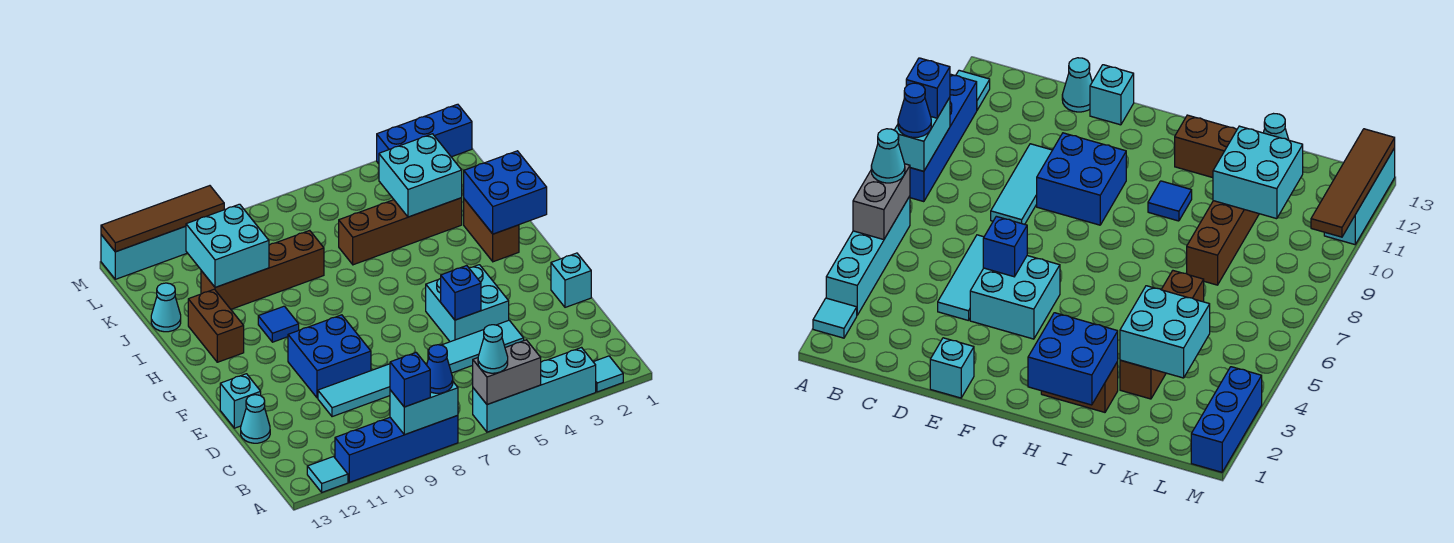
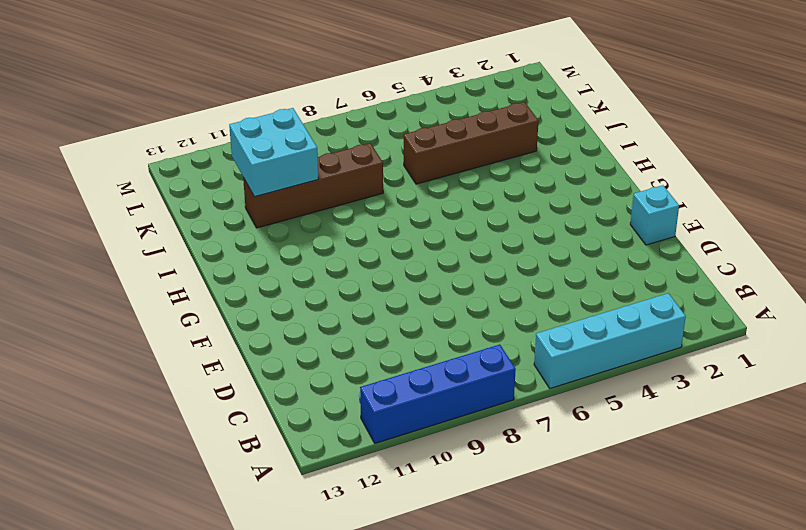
none -> cyan 1x1 tile [594,356,623,392]
none -> cyan 1x1 tile [307,457,348,492]
none -> cyan 1x3 tile [428,320,524,373]

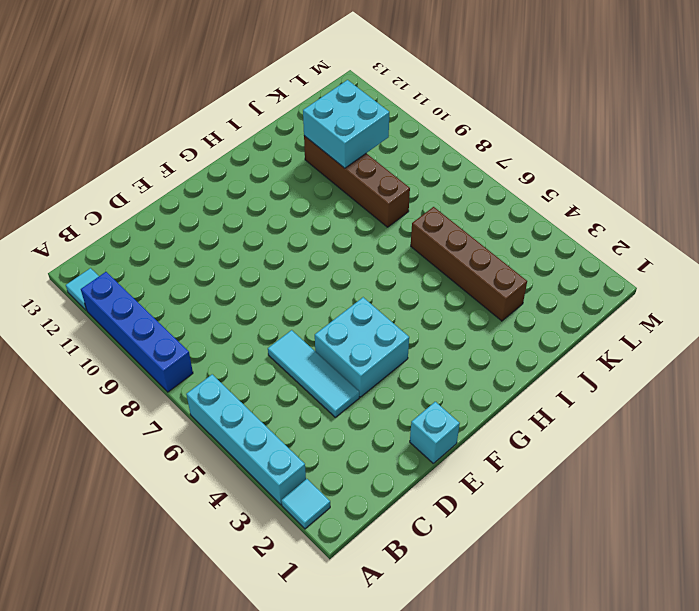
none -> cyan 1x3 tile [318,364,390,417]
none -> cyan 1x1 cone [241,395,270,443]
none -> blue 2x2 brick [288,315,371,398]

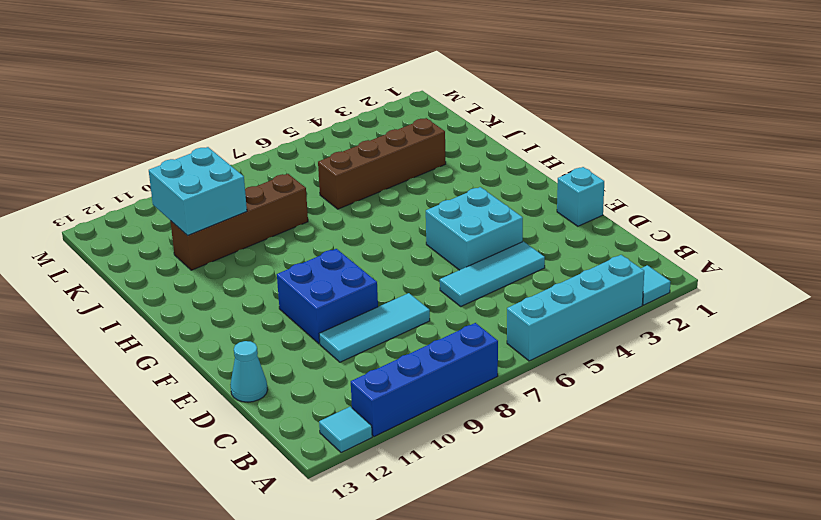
none -> cyan 1x1 brick [220,374,261,428]
none -> brown 1x2 brick [464,199,519,262]
none -> blue 1x1 tile [258,306,299,342]

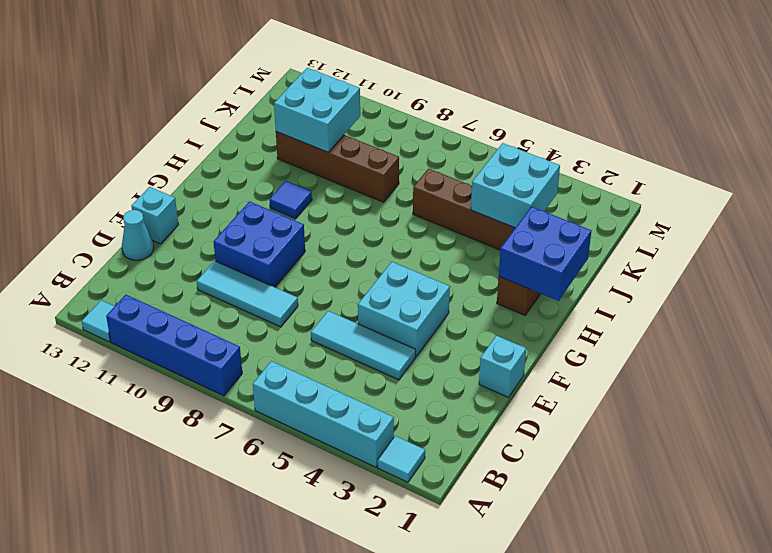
none -> brown 1x2 brick [188,289,244,362]
none -> cyan 1x1 cone [151,283,181,332]
none -> blue 1x3 brick [377,104,472,164]

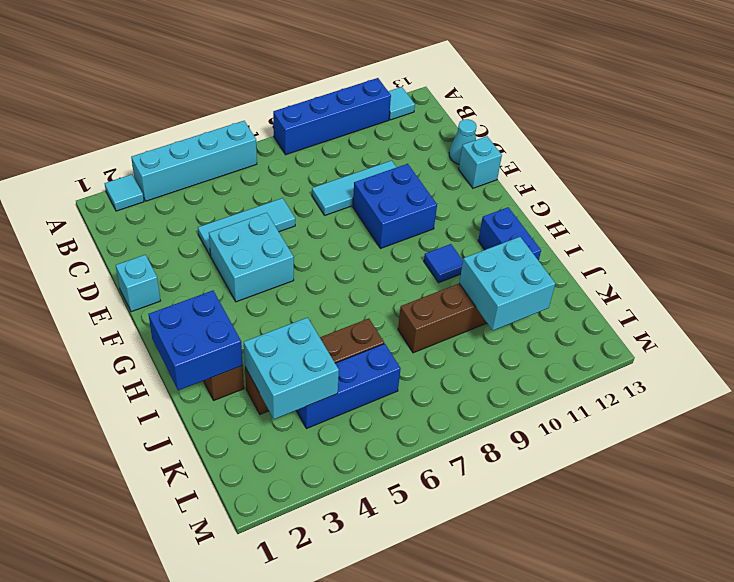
blue 1x2 brick [478,207,541,261] -> brown 1x2 brick [188,289,244,362]
blue 1x3 brick [296,344,401,429] -> blue 1x3 brick moved to [377,104,472,164]
none -> cyan 1x1 cone [151,283,181,332]
none -> cyan 1x3 brick [101,226,187,279]
none -> grey 1x2 brick [473,340,541,405]

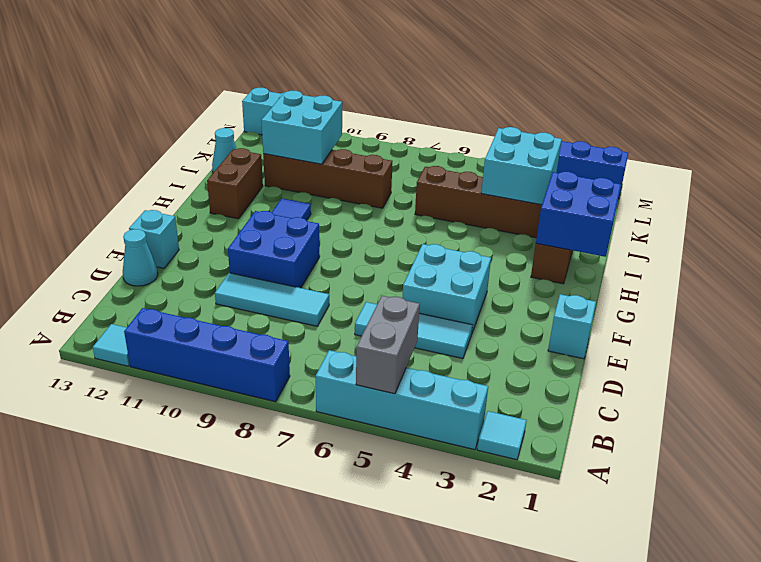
grey 1x2 brick [356,296,420,394] -> grey 1x2 brick turned to [473,340,541,405]
none -> cyan 1x2 brick [390,382,458,435]
none -> blue 1x1 brick [441,266,481,320]
none -> brown 1x4 tile [101,186,224,252]

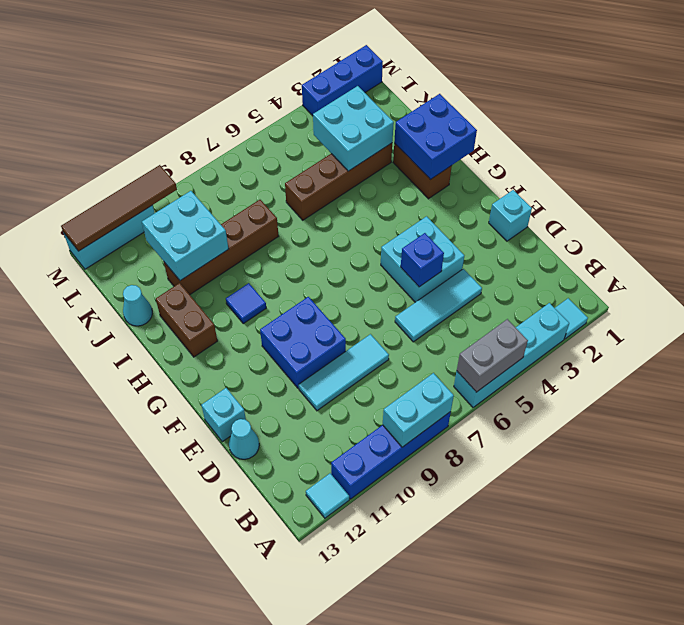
none -> cyan 1x1 cone [478,325,508,373]
none -> blue 1x1 cone [427,345,453,393]
none -> blue 1x1 brick [390,352,430,407]

